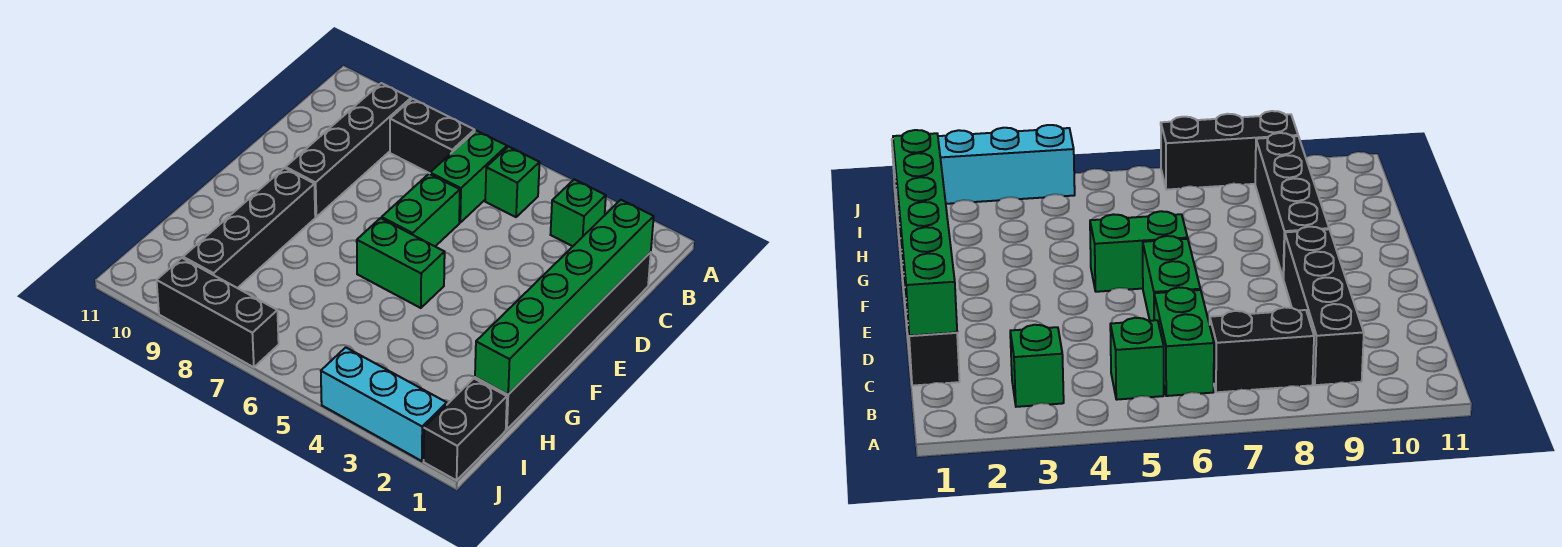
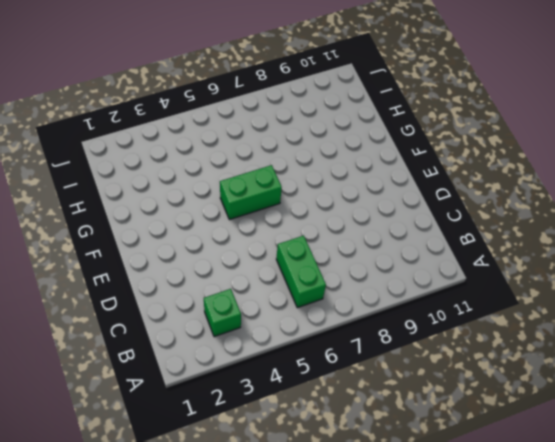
none -> green 1x1 brick [485,147,540,217]
none -> black 1x2 brick [390,99,475,173]
none -> black 1x4 brick [286,83,411,217]

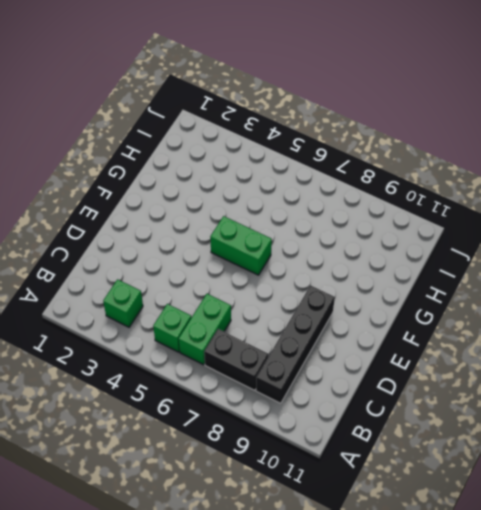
none -> black 1x6 brick [475,252,651,429]
none -> green 1x2 brick [382,174,460,246]
none -> black 1x4 brick [183,168,315,288]

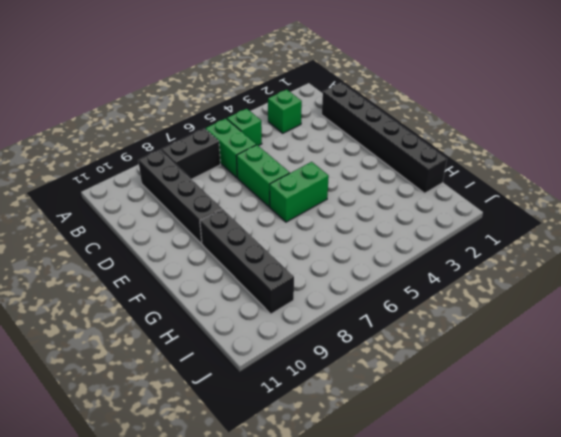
none -> black 1x2 brick [424,379,507,480]
none -> cyan 1x3 brick [321,347,447,461]
none -> black 1x3 brick [157,258,279,367]

